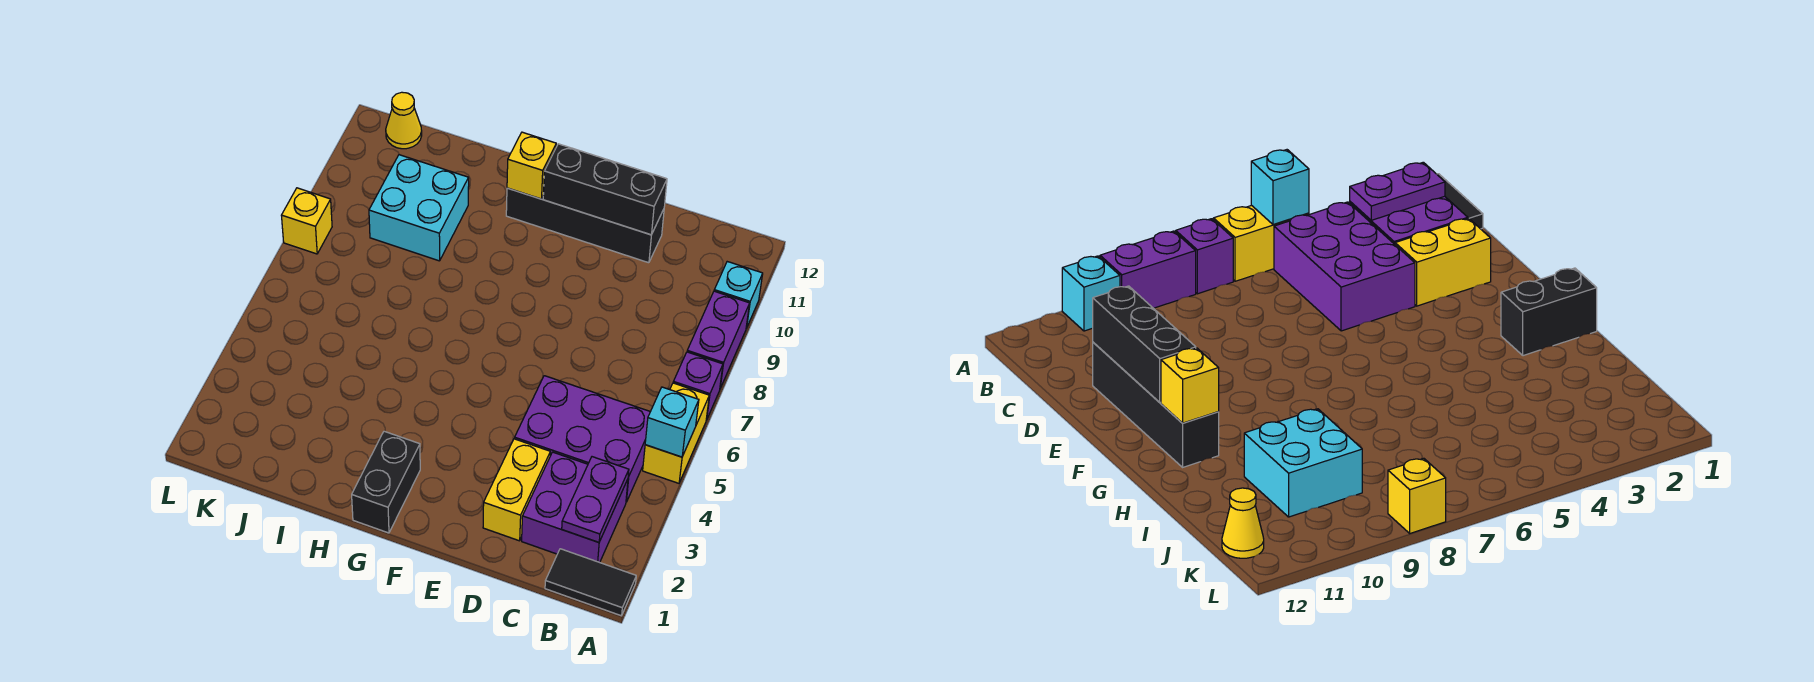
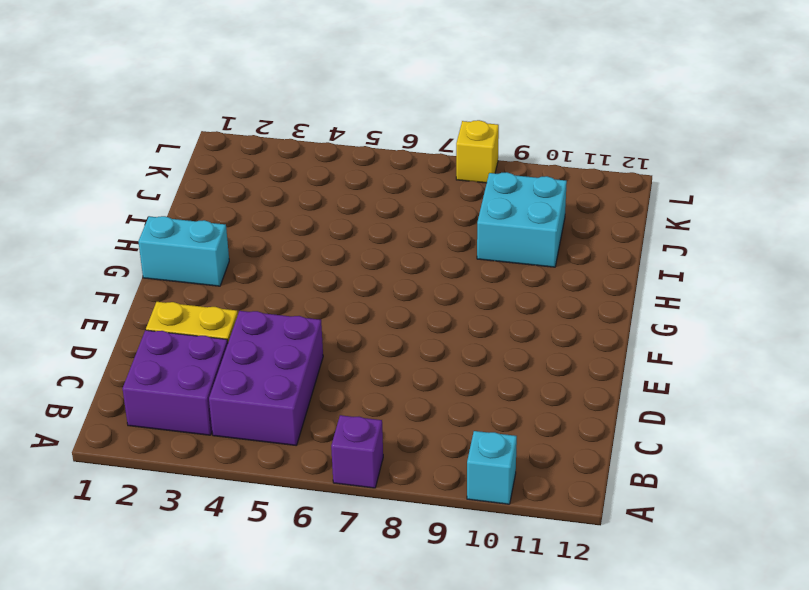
cyan 1x2 brick [138,216,229,286] -> black 1x2 brick [352,431,420,533]
none -> black 1x2 tile [545,549,636,616]
none -> yellow 1x2 brick [643,383,709,483]
none -> purple 1x2 brick [687,291,750,388]

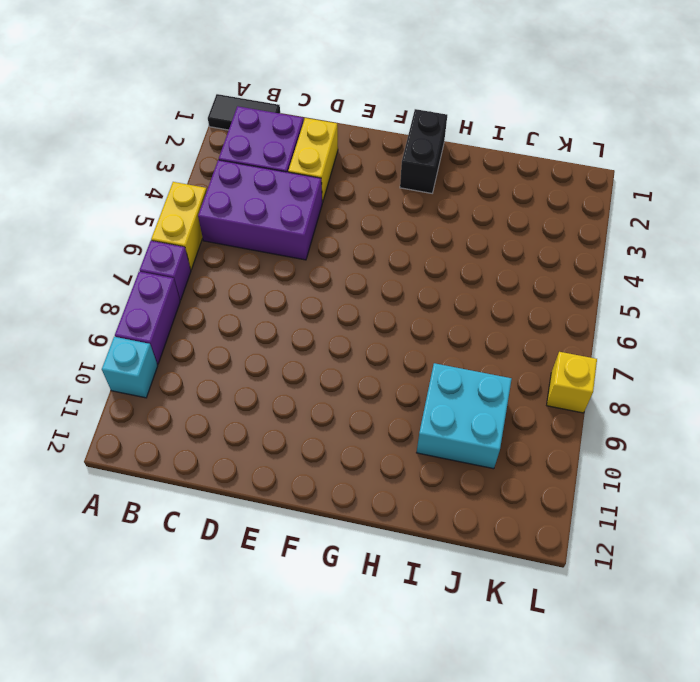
none -> black 1x4 brick [506,188,664,263]
none -> yellow 1x1 cone [386,92,422,149]
none -> cyan 1x1 brick [645,387,699,457]

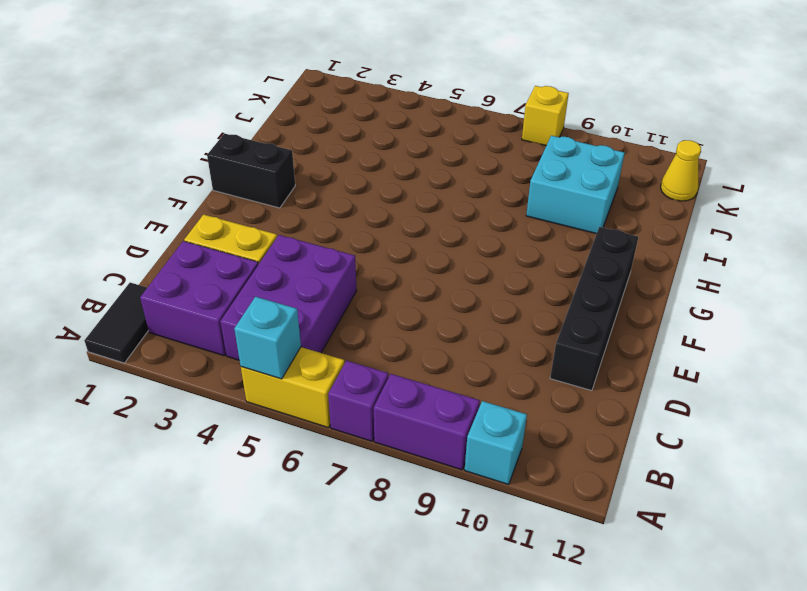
none -> purple 1x2 plate [562,457,629,542]
none -> black 1x3 brick [543,144,667,235]
none -> yellow 1x1 brick [507,132,556,199]

